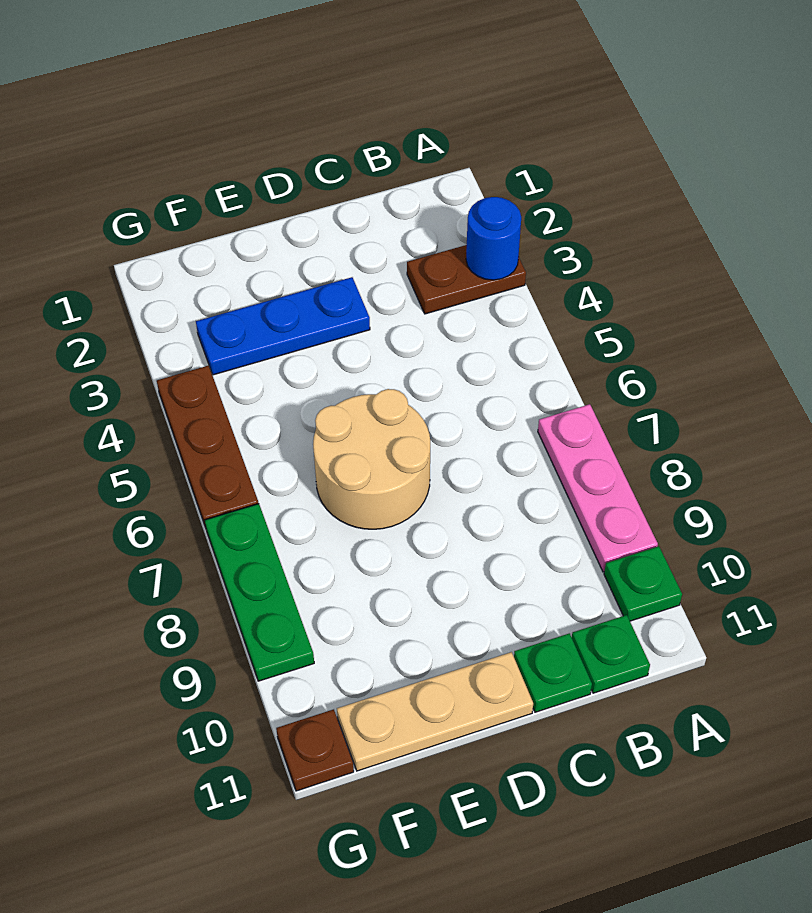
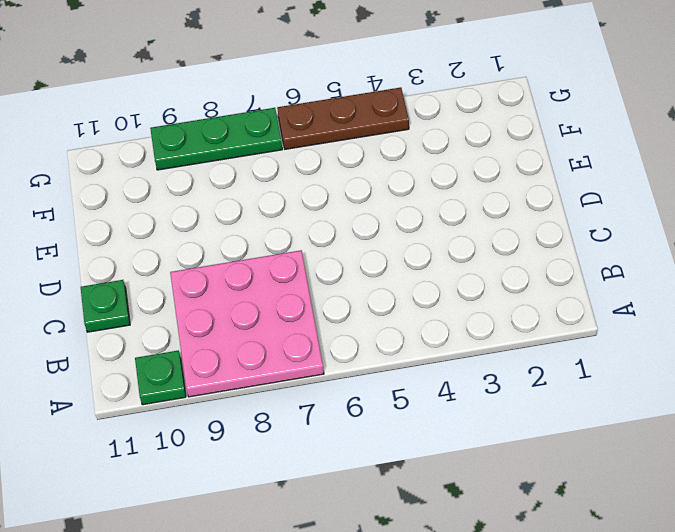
pink 3x3 plate [170,250,324,397] -> pink 1x3 plate [538,404,658,572]
none -> brown 1x2 plate [407,245,526,314]
none -> green 1x1 plate [572,615,650,693]
none -> blue 1x3 plate [196,277,370,375]

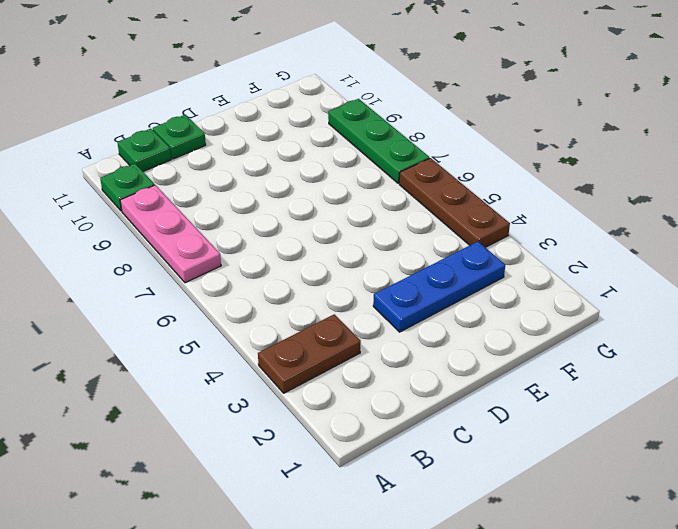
none -> tan 2x2 round brick [313,389,430,529]
none -> tan 1x3 plate [337,652,533,771]
none -> brown 1x1 plate [276,709,354,791]

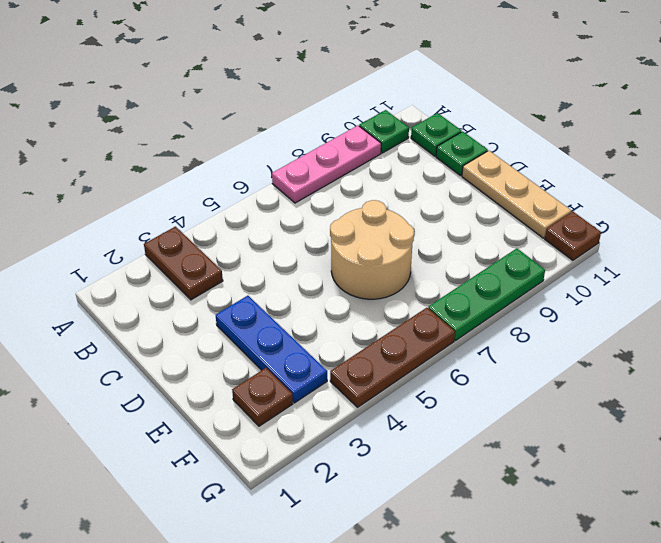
brown 1x1 plate [232,368,293,426] -> none
none -> blue 1x1 round brick [466,197,521,280]

